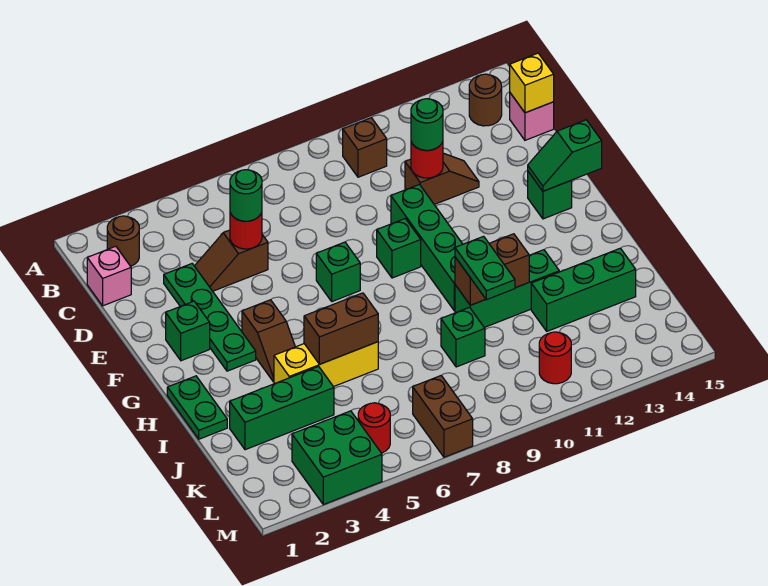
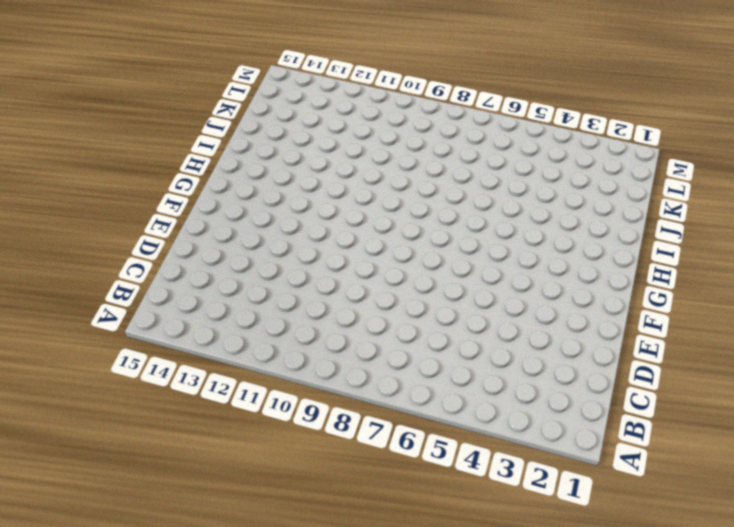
none -> brown 1x1 round brick [107,216,139,266]
none -> brown 1x1 brick [343,118,387,177]
none -> brown 1x1 round brick [469,74,502,126]
none -> pink 1x1 brick [87,246,131,306]

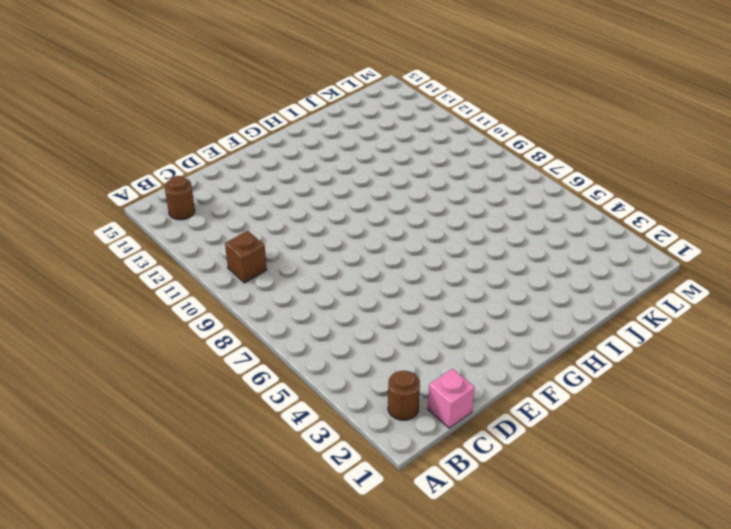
none -> pink 1x1 brick [510,93,554,140]
none -> green 1x4 plate [164,264,256,371]
none -> brown 1x2 slope [195,230,268,291]
none -> brown 1x2 slope [405,153,479,205]

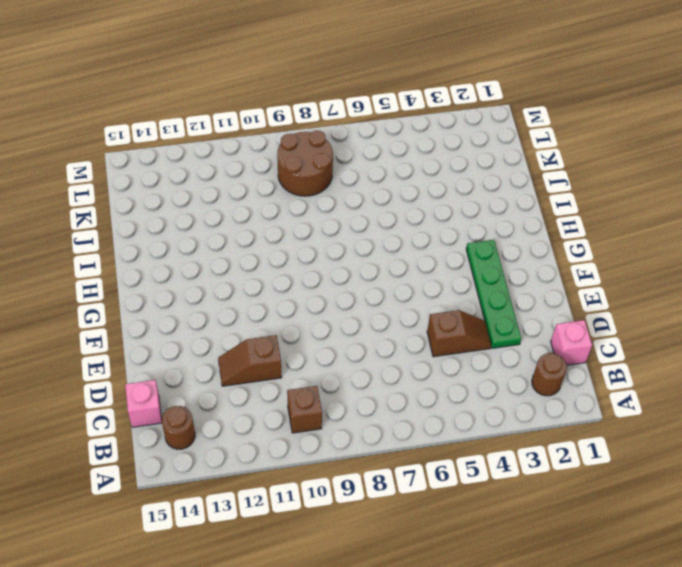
brown 2x2 round brick [277,131,333,196] -> none
none -> green 1x4 brick [391,184,463,311]
none -> green 1x1 brick [166,301,210,361]
none -> green 1x1 brick [316,242,360,302]
none -> green 1x1 brick [377,219,421,278]

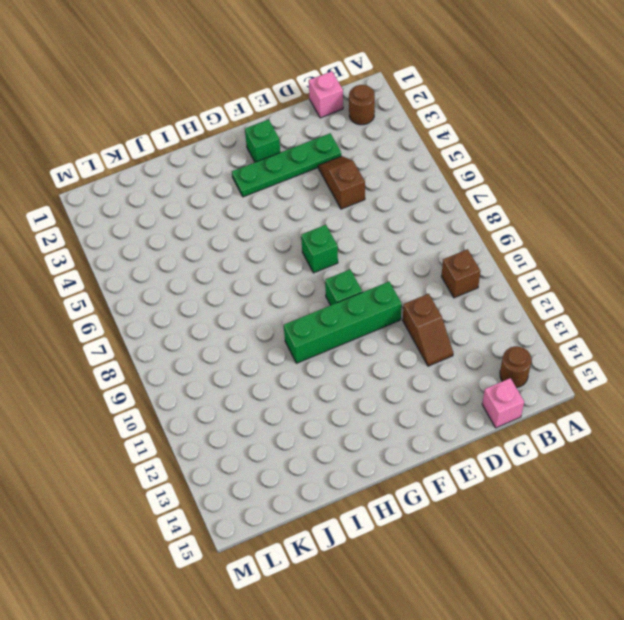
none -> green 1x1 brick [528,172,572,219]
none -> brown 1x2 slope [242,300,295,382]
none -> green 1x2 plate [167,376,227,439]
none -> yellow 1x3 brick [274,342,378,387]

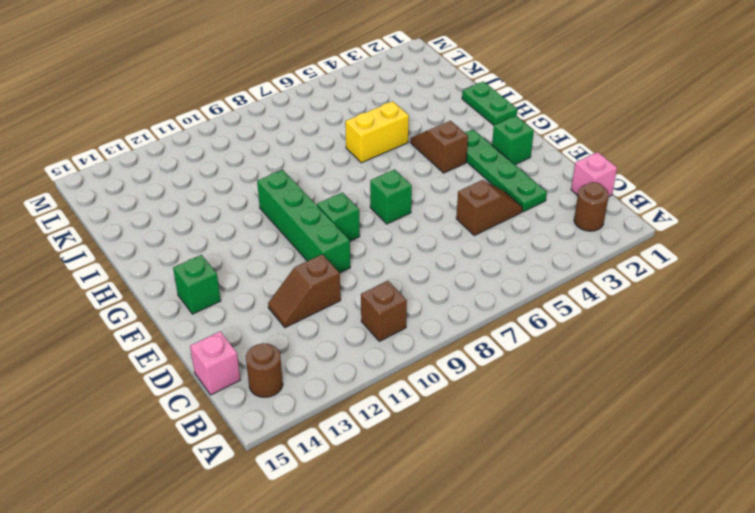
yellow 1x2 brick [345,101,409,163] -> yellow 1x3 brick [274,342,378,387]
none -> green 1x3 brick [455,250,559,328]
none -> green 1x3 brick [230,366,334,450]
none -> green 1x1 brick [441,307,485,367]
none -> green 1x3 brick [531,248,636,331]

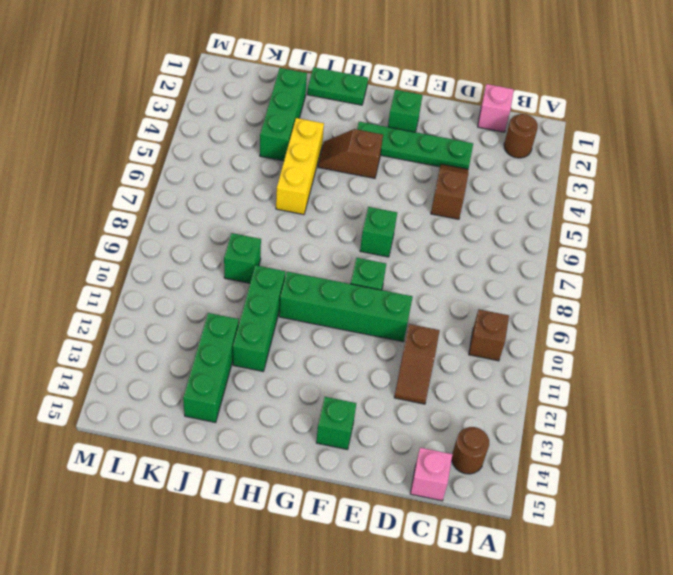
none -> green 2x2 brick [292,411,382,504]
none -> red 1x1 round brick [358,403,390,453]
none -> brown 1x2 brick [413,376,473,457]
none -> red 1x1 round brick [539,332,571,384]

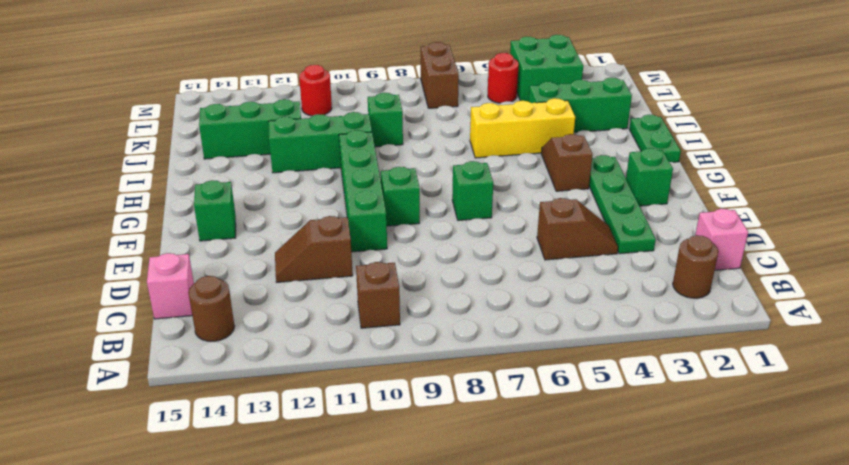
none -> yellow 1x1 brick [510,53,554,113]
none -> red 1x1 round brick [230,212,262,249]
none -> red 1x1 round brick [411,142,443,178]
none -> green 1x2 slope [528,120,602,191]

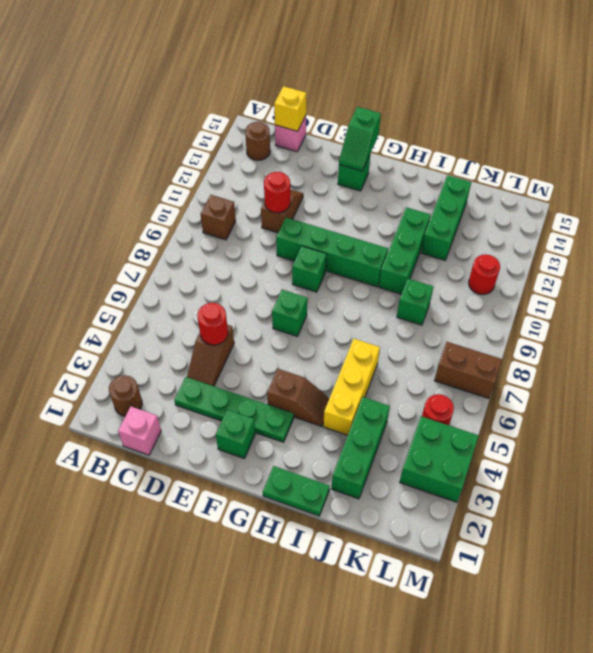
none -> brown 1x2 brick [304,293,378,364]
none -> brown 1x2 brick [455,234,529,305]
none -> green 1x1 round brick [230,170,262,221]
none -> green 1x1 round brick [411,99,443,150]

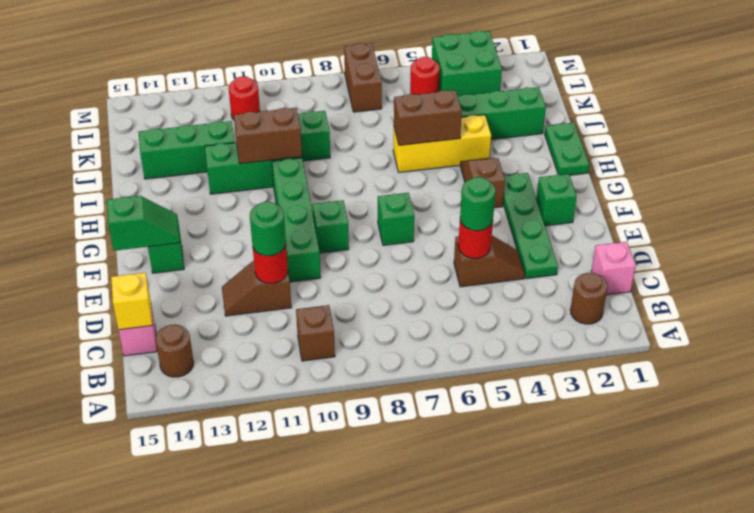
none -> green 1x2 plate [455,236,515,300]

